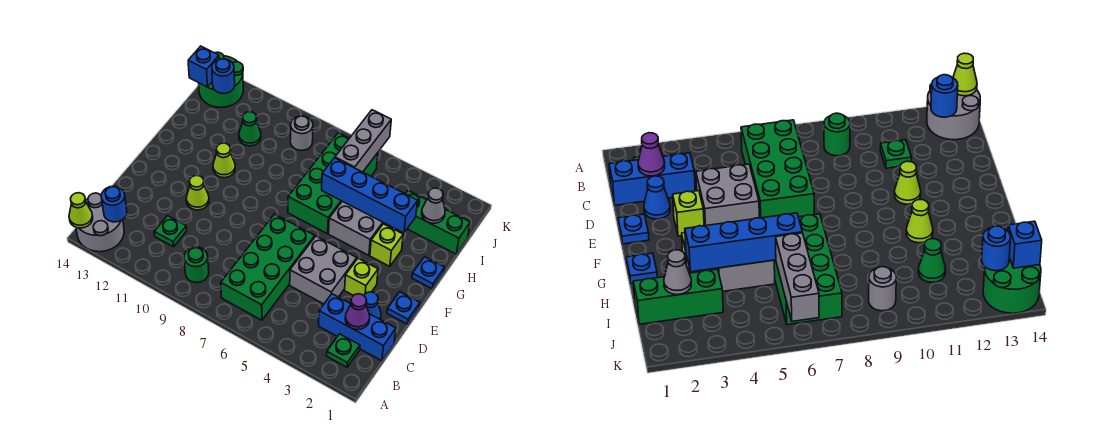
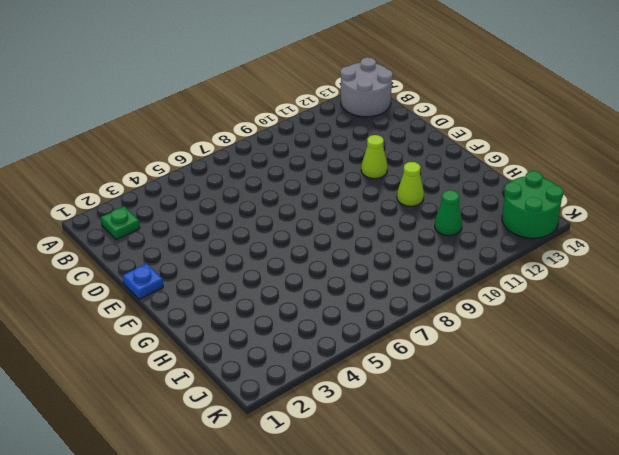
none -> green 2x4 brick [221,214,315,320]
none -> green 1x1 round brick [184,247,209,283]
none -> blue 1x3 brick [319,294,396,361]

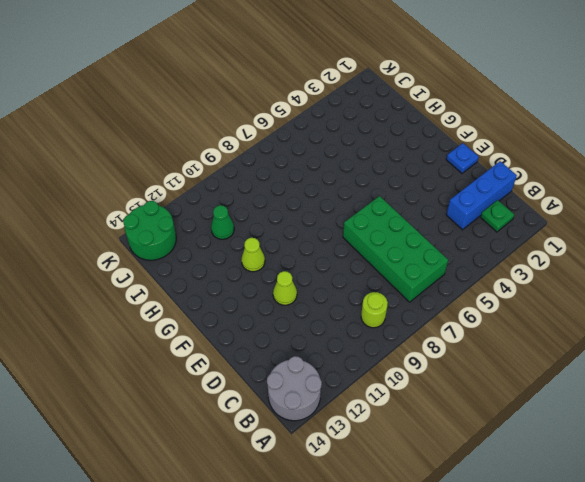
lime 1x1 round brick [361,292,388,328] -> green 1x1 round brick [184,247,209,283]
none -> green 1x1 plate [154,216,187,247]
none -> blue 1x1 cone [364,292,381,320]
none -> grey 2x2 brick [290,236,357,304]

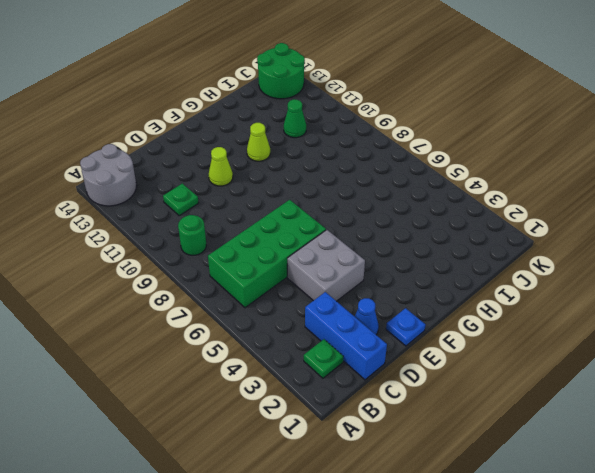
none -> lime 1x1 brick [345,258,378,296]
none -> blue 1x1 plate [412,257,445,289]
none -> lime 1x1 brick [370,224,403,266]

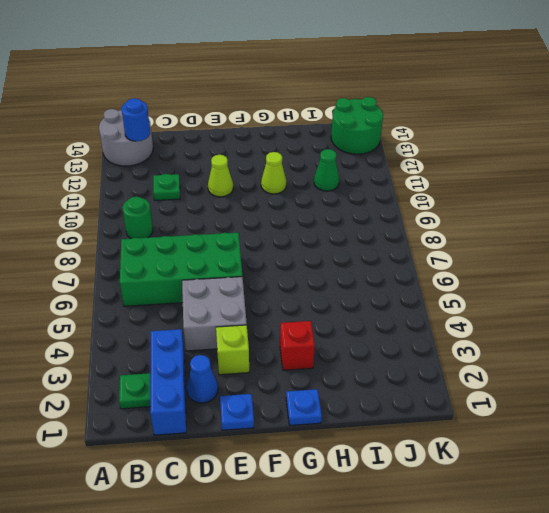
red 1x1 brick [280,321,315,370] -> lime 1x1 brick [370,224,403,266]
none -> grey 2x2 brick [329,201,390,255]
none -> green 2x4 brick [288,133,378,234]
none -> green 1x3 brick [406,191,470,254]

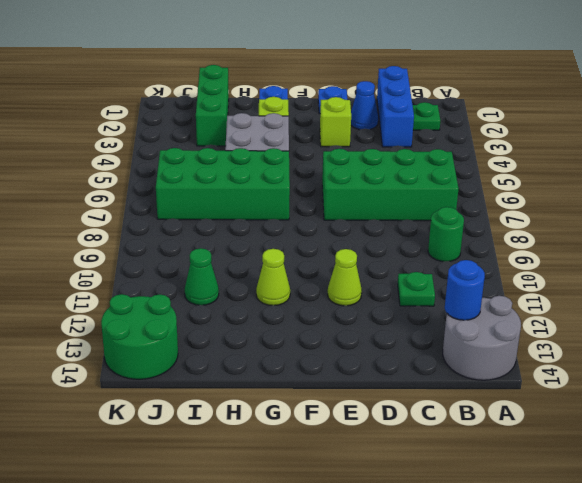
none -> grey 2x2 brick [290,236,357,304]
none -> grey 1x1 round brick [290,116,313,150]
none -> lime 1x1 cone [69,193,93,228]

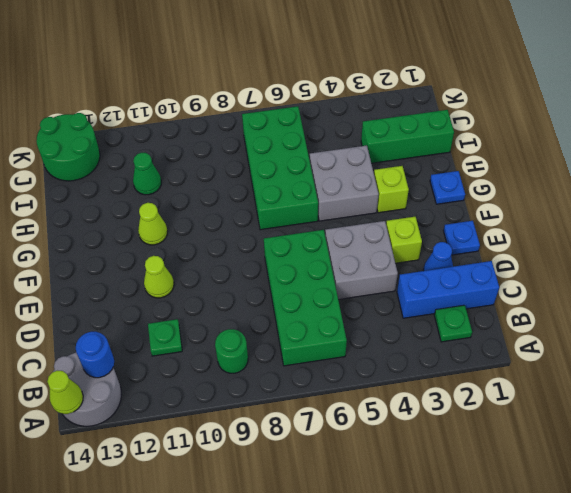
none -> grey 1x1 round brick [290,116,313,150]
none -> purple 1x1 cone [345,294,370,330]
none -> blue 1x4 brick [322,158,418,233]

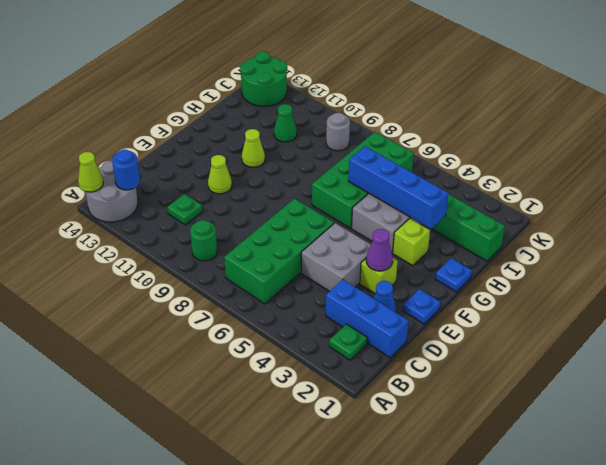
purple 1x1 cone [366,229,393,271] -> purple 1x1 cone moved to [345,294,370,330]
none -> grey 1x1 cone [422,188,445,223]
none -> grey 1x3 brick [335,110,391,172]
none -> blue 1x1 round brick [212,59,235,94]

